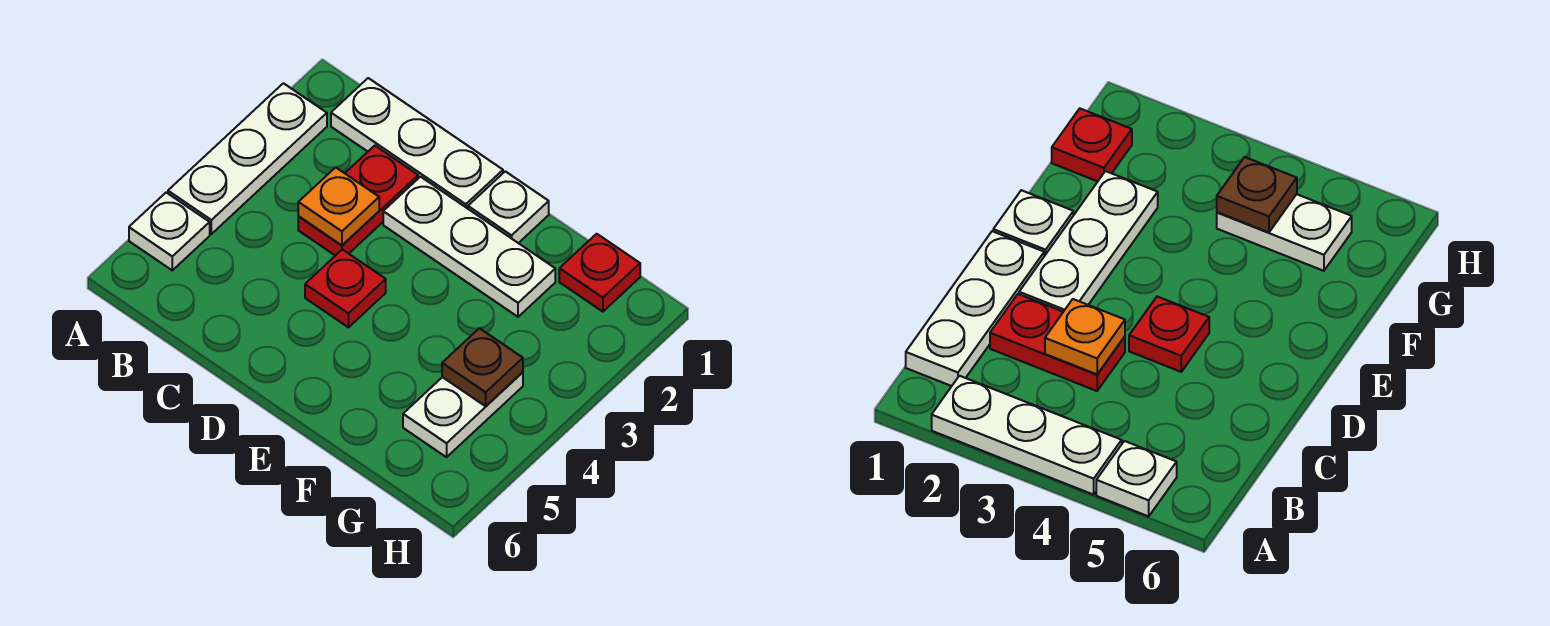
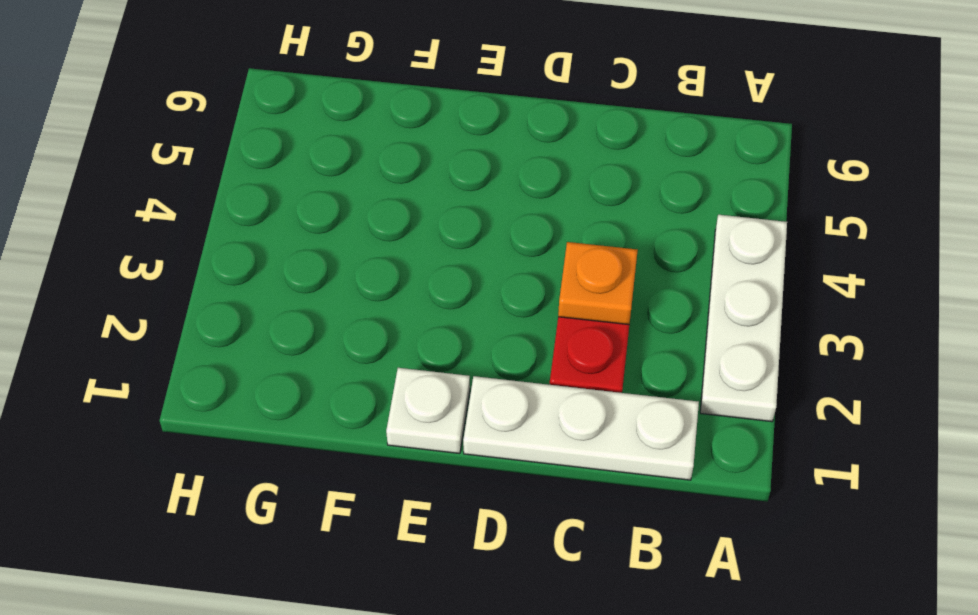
none -> white 1x1 plate [129,193,210,270]
none -> white 1x3 plate [383,177,555,317]

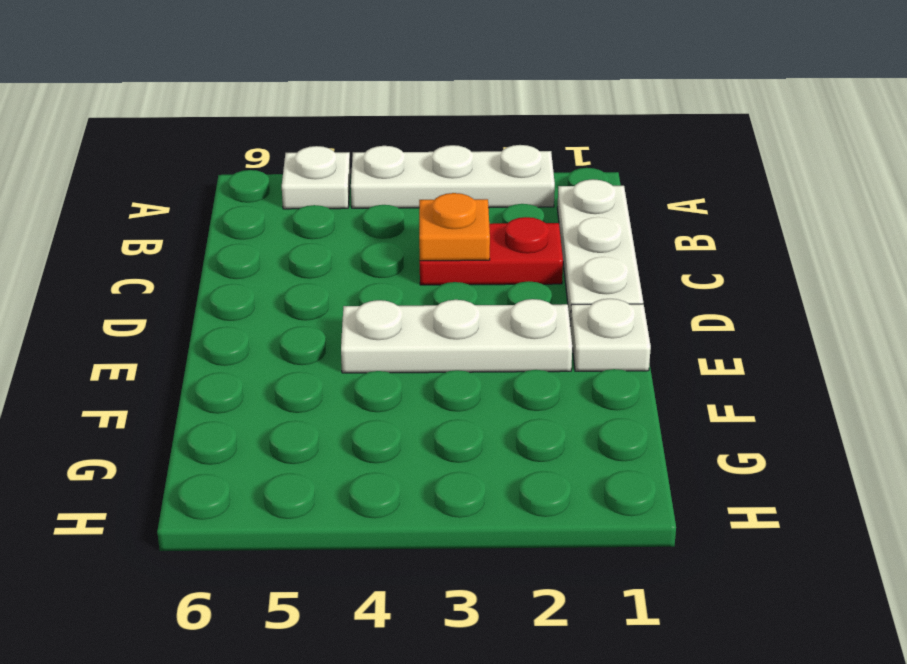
white 1x3 plate [341,299,572,373] -> white 1x3 plate turned to [383,177,555,317]
none -> red 1x1 plate [305,249,386,327]
none -> red 1x1 plate [559,234,640,312]

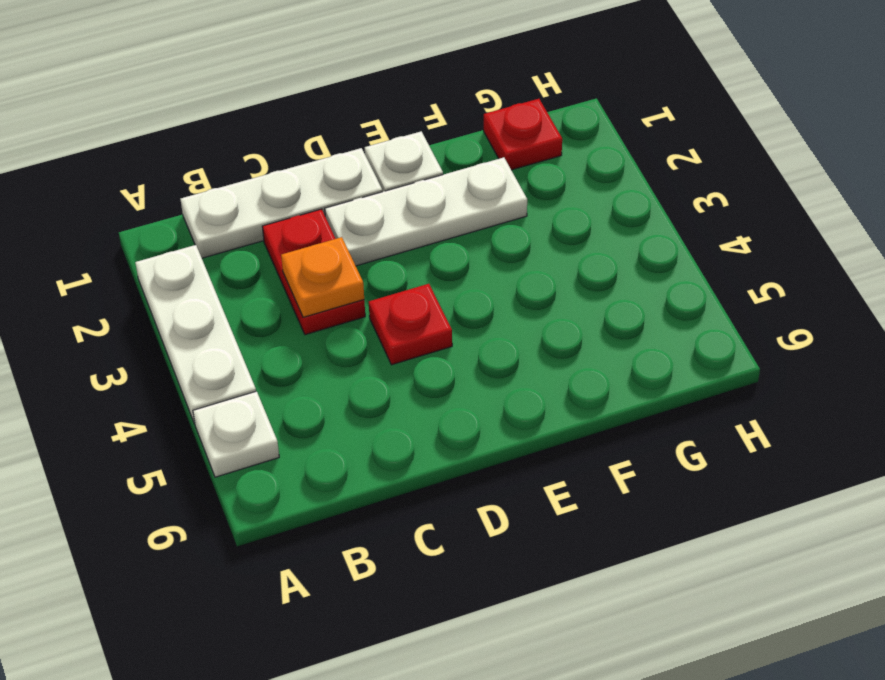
none -> white 1x2 plate [403,372,523,457]
none -> brown 1x1 plate [442,328,523,406]

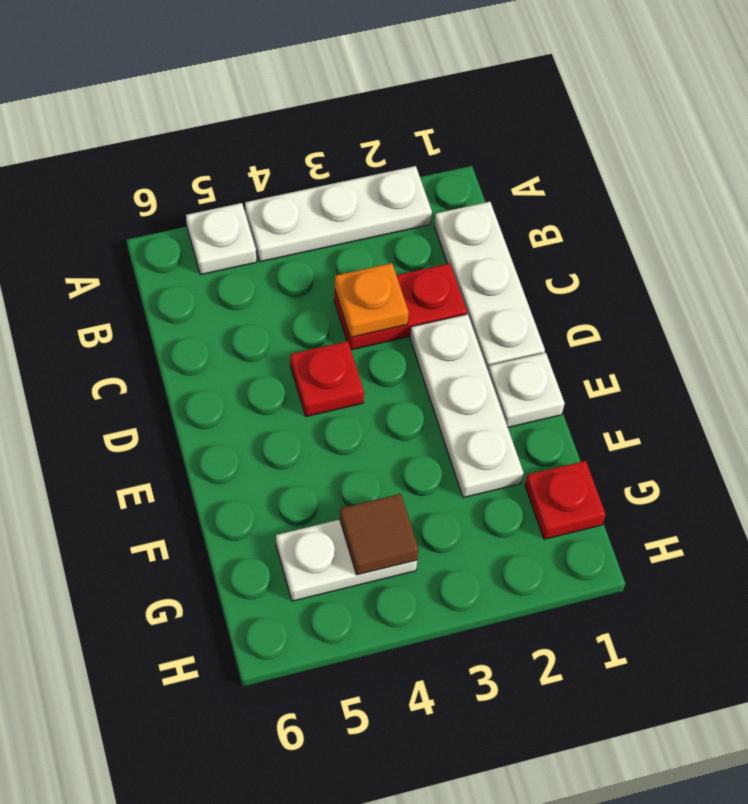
brown 1x1 tile [340,494,419,575] -> brown 1x1 plate [442,328,523,406]

